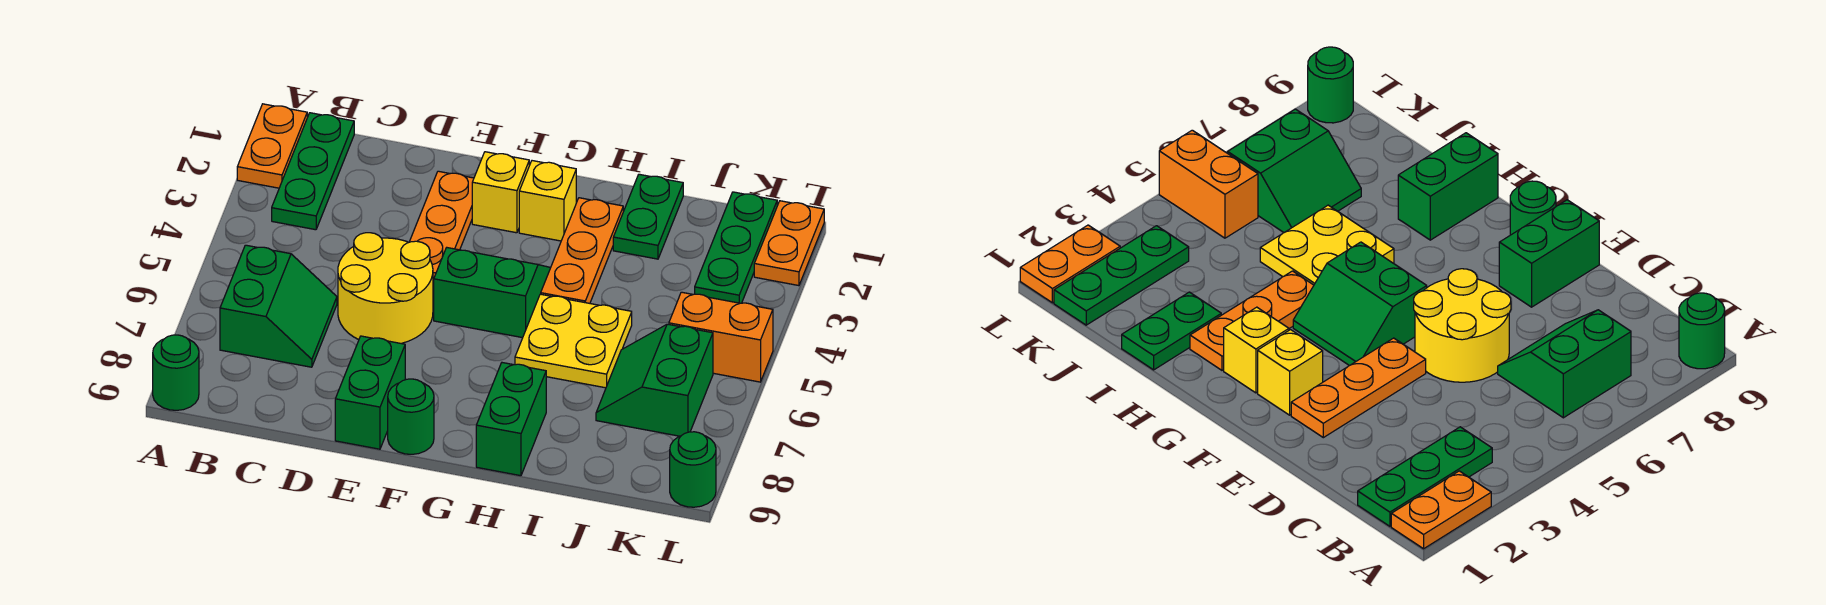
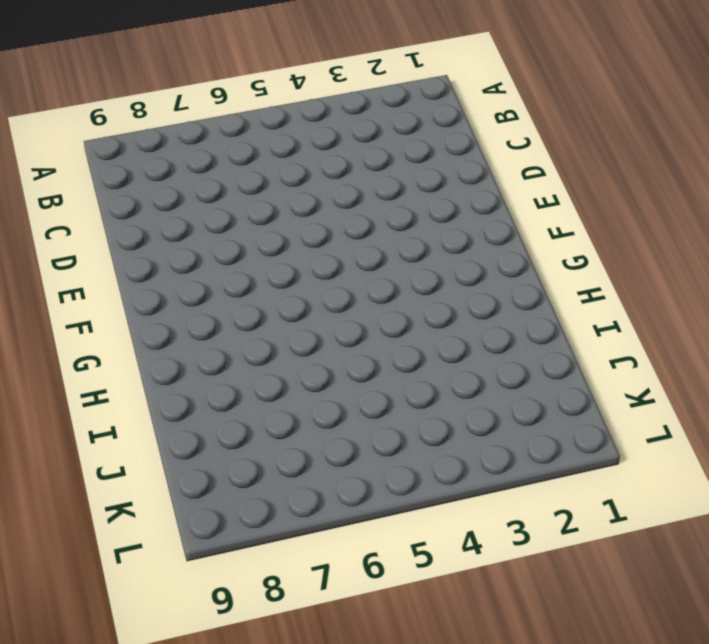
none -> orange 1x2 plate [237,104,307,188]
none -> green 1x1 round brick [153,335,199,410]
none -> green 1x3 plate [272,113,354,230]

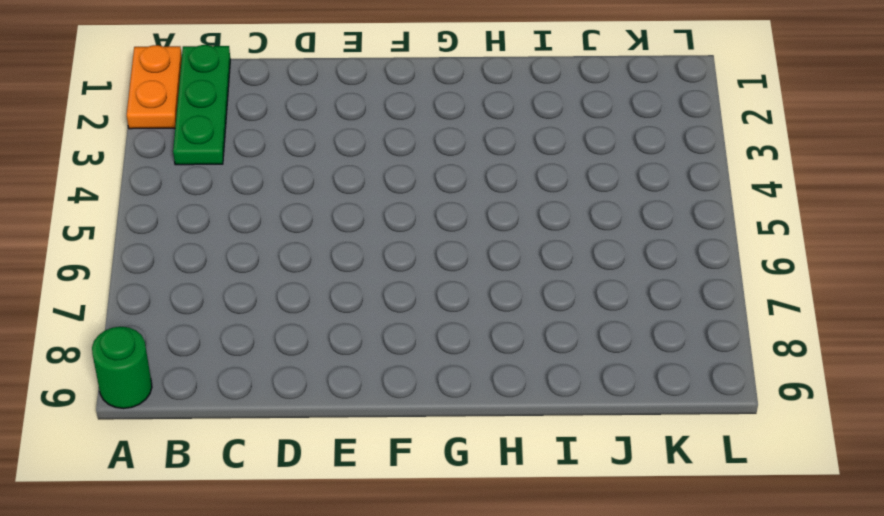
none -> green 2x2 slope [220,245,337,367]
none -> yellow 2x2 round brick [338,233,433,343]
none -> orange 1x3 plate [410,171,474,286]

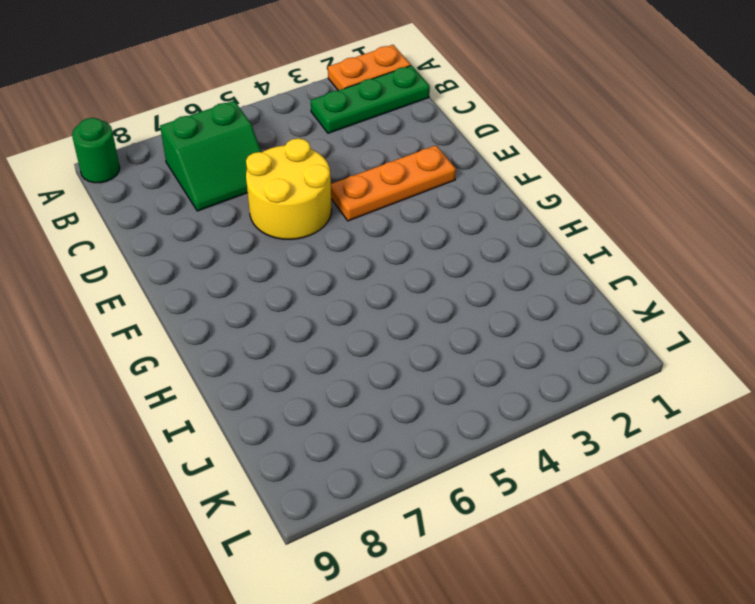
none -> green 1x2 brick [335,336,405,449]
none -> yellow 1x1 brick [472,152,529,233]
none -> green 2x2 slope [434,248,550,338]

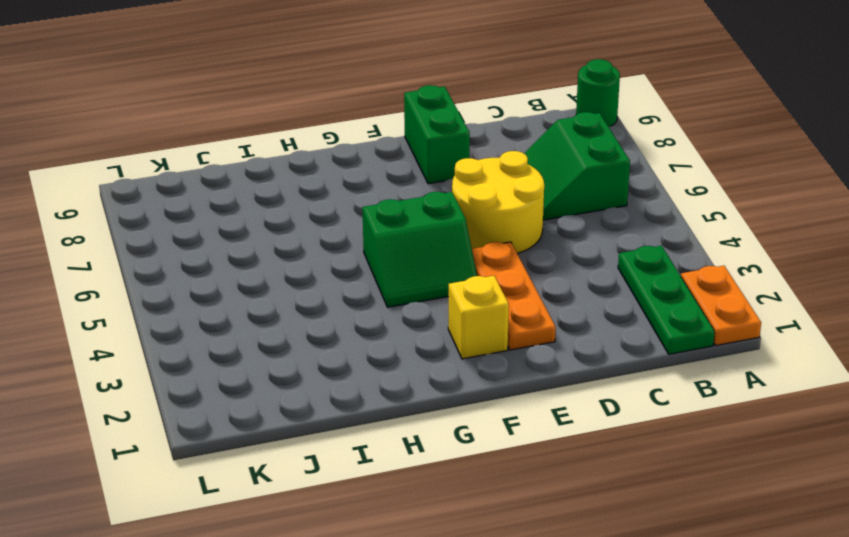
none -> green 1x1 round brick [388,379,434,454]
none -> yellow 1x1 brick [519,161,576,241]
none -> orange 1x3 plate [541,198,623,303]

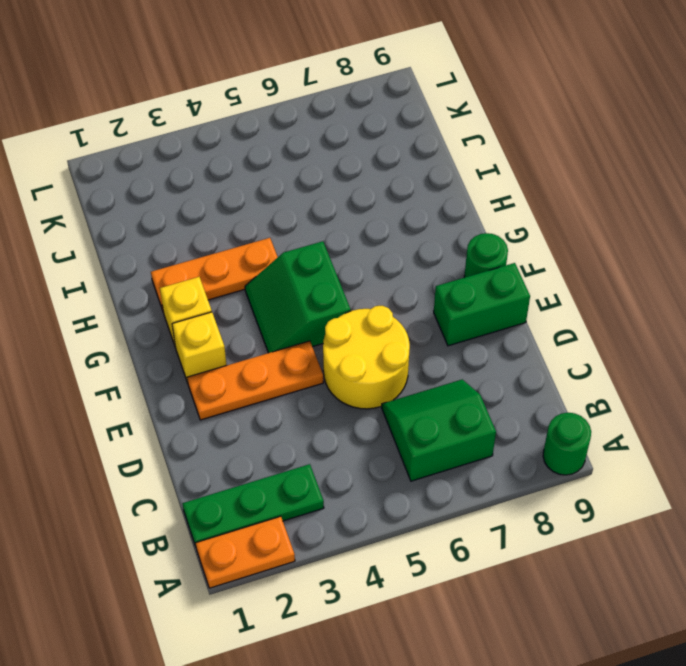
none -> yellow 2x2 plate [515,294,632,388]
none -> green 1x2 brick [476,363,546,476]
none -> green 1x2 plate [613,174,683,259]

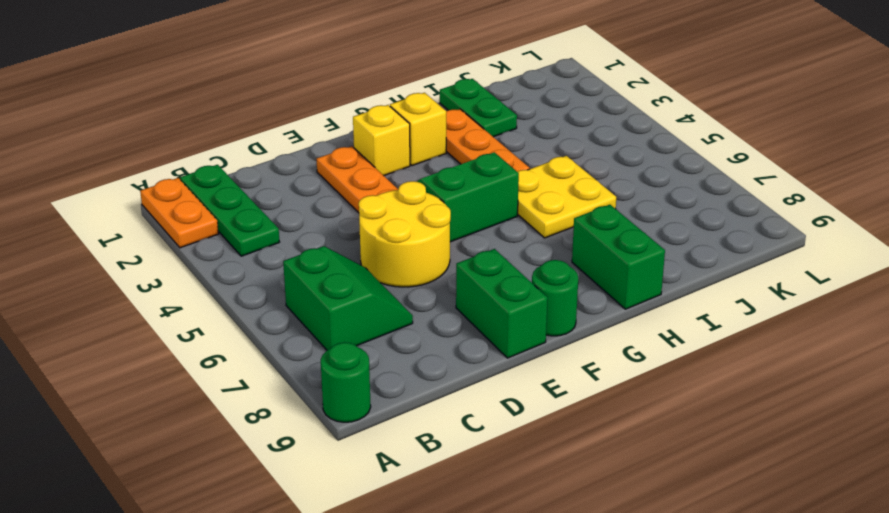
none -> green 2x2 slope [596,324,713,436]
none -> green 1x3 plate [695,192,777,303]
none -> orange 1x2 brick [669,292,773,382]

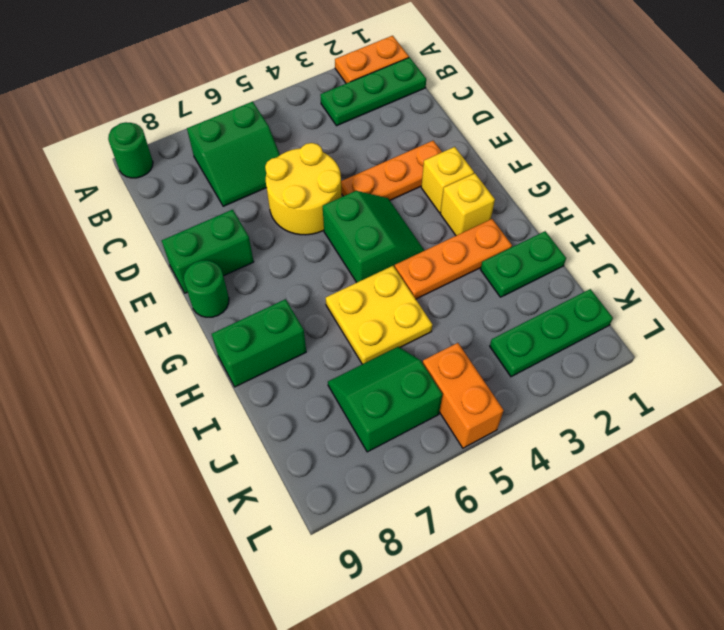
none -> orange 1x2 plate [754,201,824,286]
none -> green 1x1 round brick [670,432,716,507]

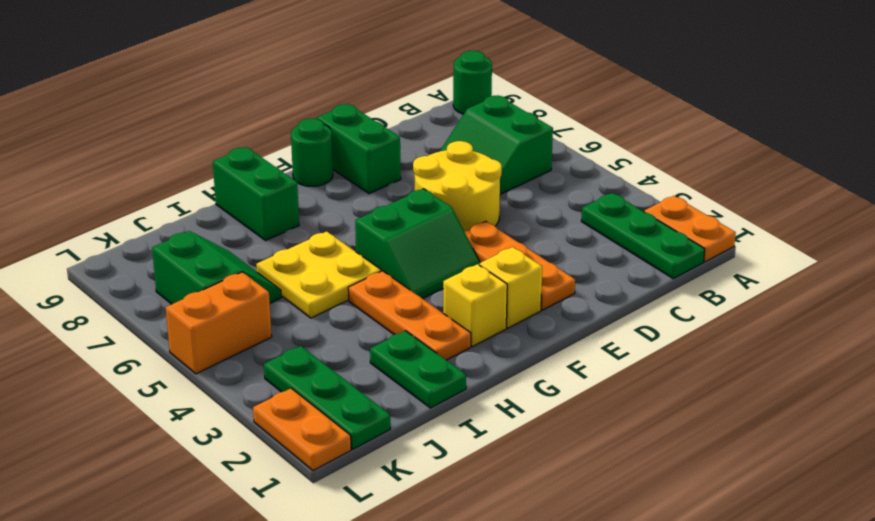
none -> green 1x1 round brick [670,432,716,507]

